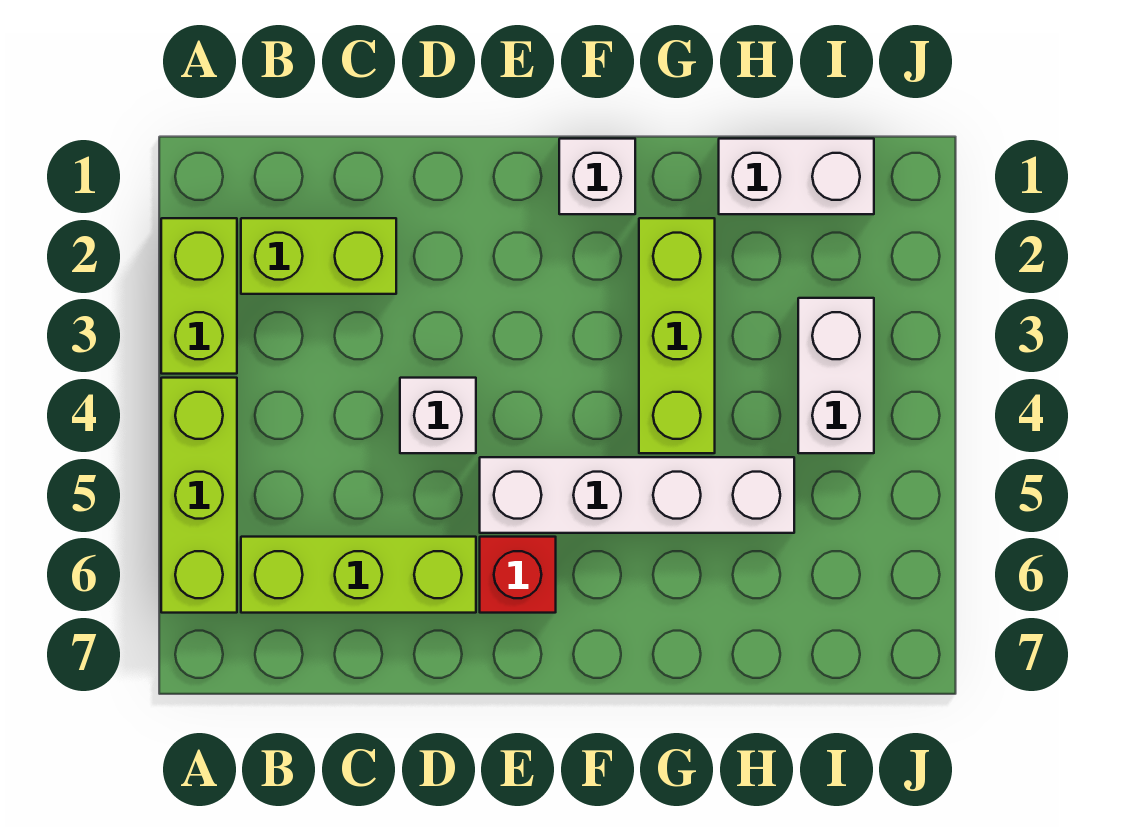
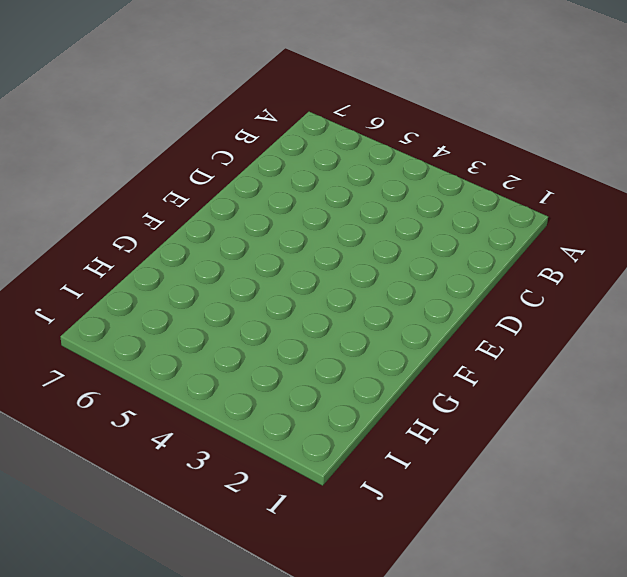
none -> lime 1x2 brick [161,218,237,374]
none -> lime 1x3 brick [161,378,237,613]

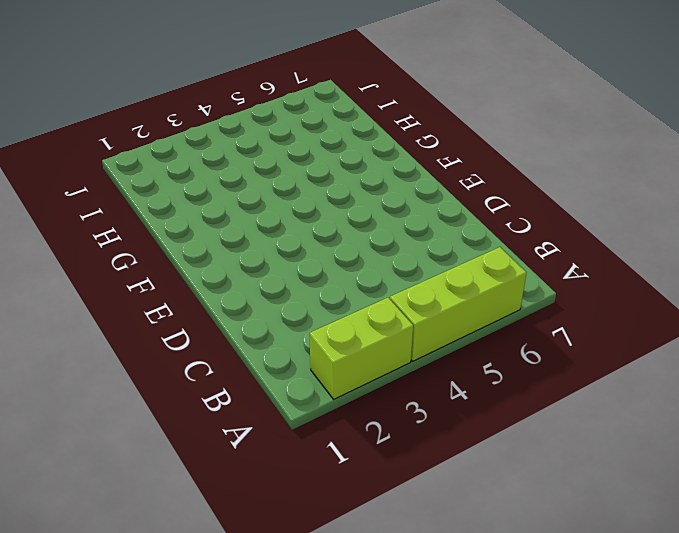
none -> lime 1x2 brick [241,218,396,294]
none -> lime 1x3 brick [241,537,476,613]

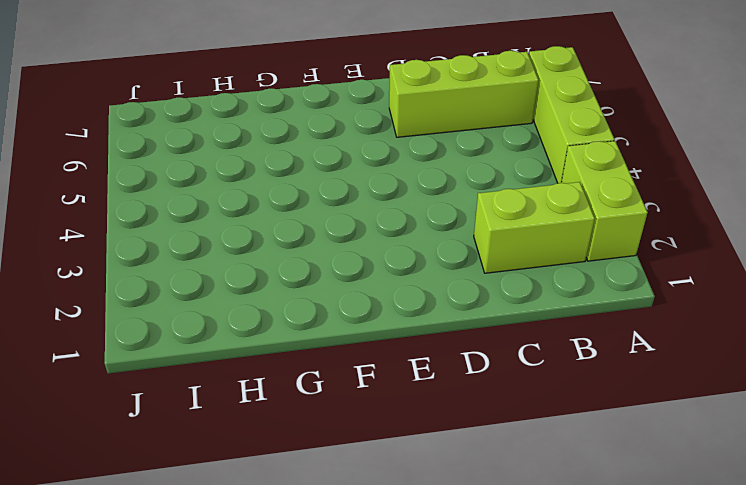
none -> white 1x1 brick [400,378,476,453]
none -> white 1x4 brick [480,457,794,533]

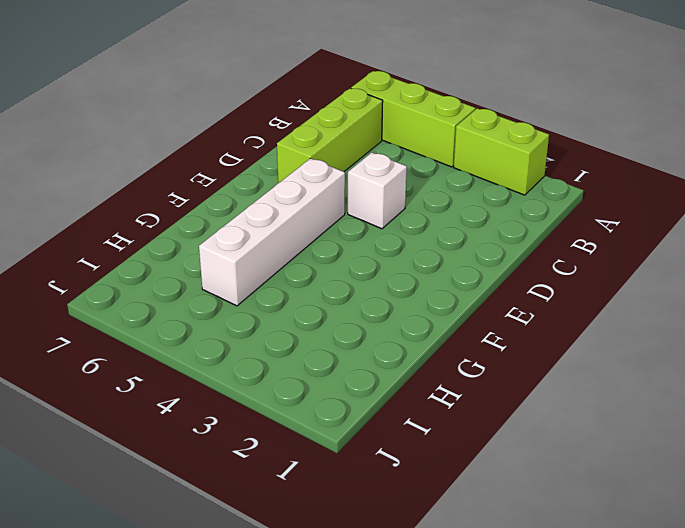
none -> lime 1x2 brick [241,218,396,294]
none -> red 1x1 brick [480,537,556,613]

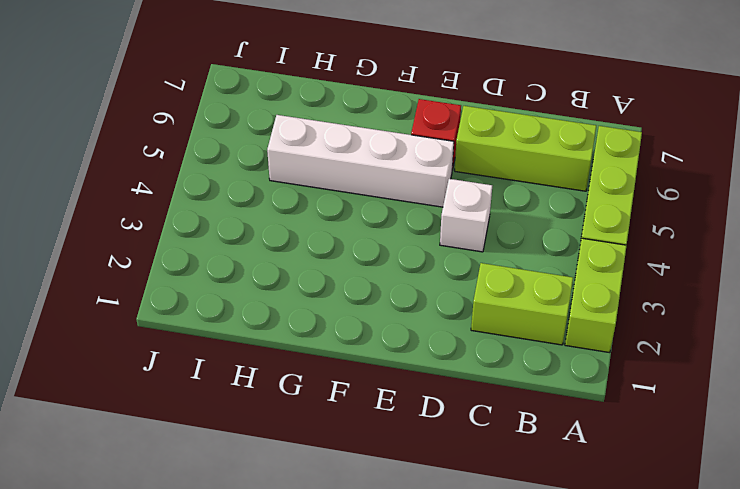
none -> white 1x1 brick [559,139,635,214]
none -> lime 1x3 brick [639,218,715,453]

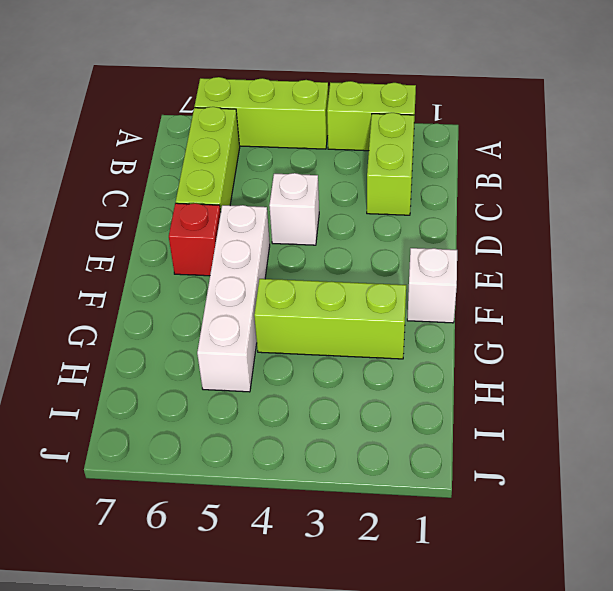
none -> white 1x2 brick [719,139,874,214]
none -> white 1x2 brick [798,298,874,453]

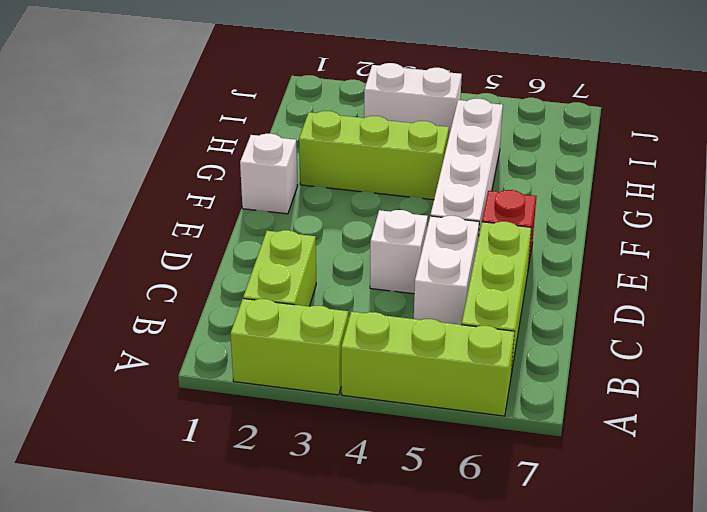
white 1x2 brick [414,216,479,325] -> white 1x2 brick moved to [719,139,874,214]

